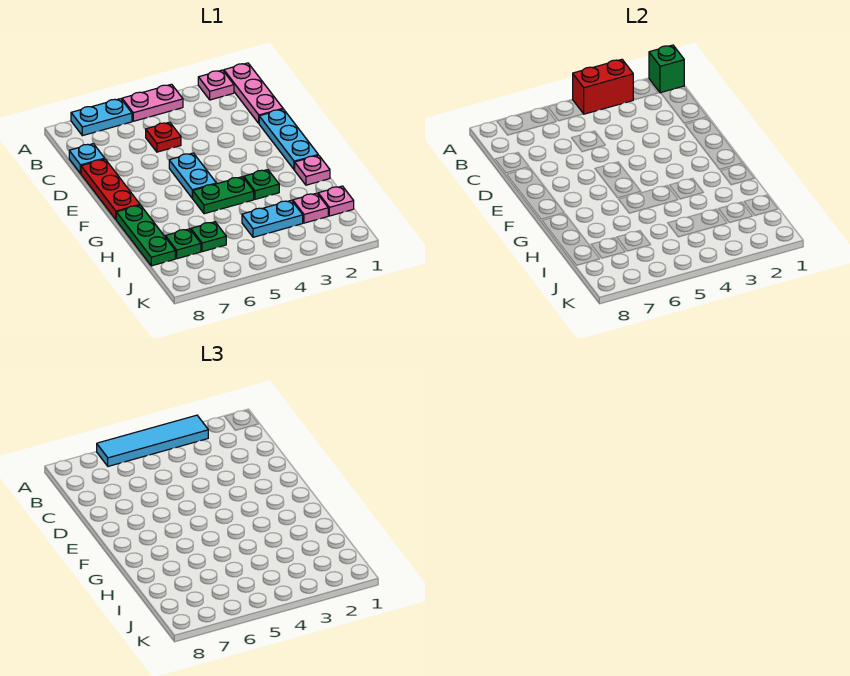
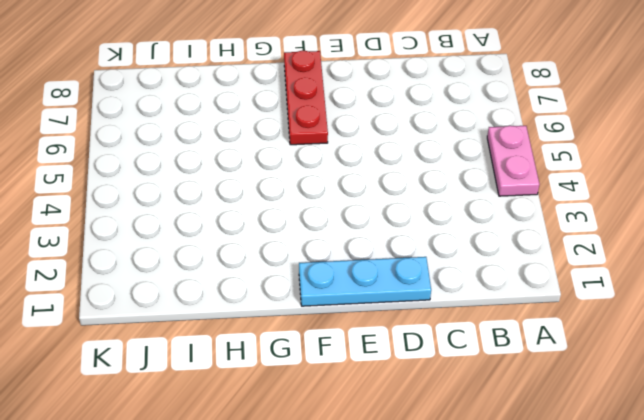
red 1x3 plate [284,51,328,145] -> red 1x3 plate turned to [81,159,140,219]
none -> pink 1x3 plate [224,63,283,123]
none -> pink 1x1 plate [198,70,234,100]
none -> cyan 1x2 plate [71,99,132,136]

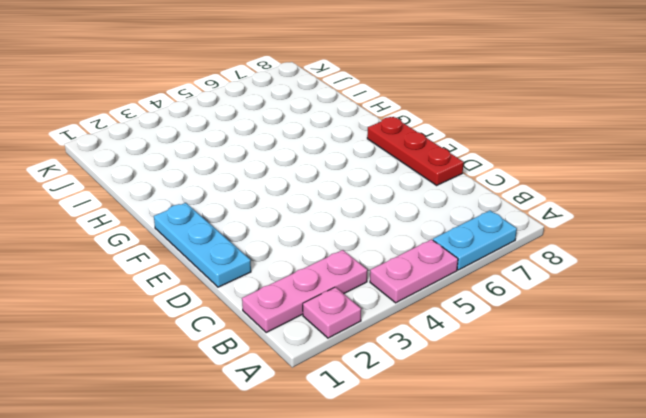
pink 1x3 plate [242,250,367,332] -> pink 1x3 plate turned to [224,63,283,123]
none -> red 1x1 plate [146,122,181,152]
none -> cyan 1x1 plate [69,144,105,174]
none -> cyan 1x2 plate [169,153,216,198]

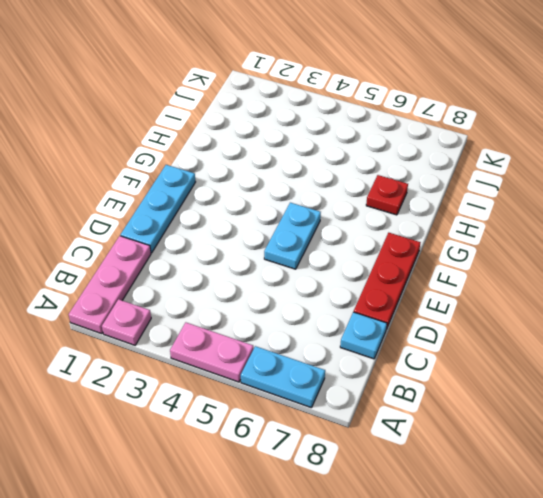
red 1x1 plate [366,175,408,215] -> red 1x1 plate moved to [146,122,181,152]
none -> pink 1x1 plate [295,155,330,185]
none -> green 1x1 plate [244,170,279,199]
none -> green 1x2 plate [193,177,254,214]

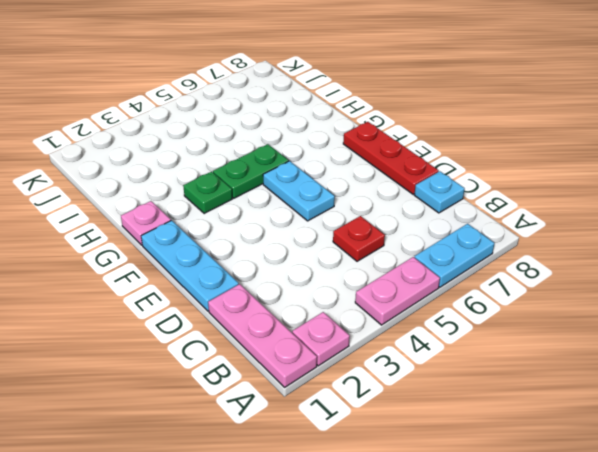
none -> green 1x3 plate [116,205,175,266]
none -> pink 1x1 plate [318,186,354,216]
none -> pink 1x1 plate [293,193,328,223]

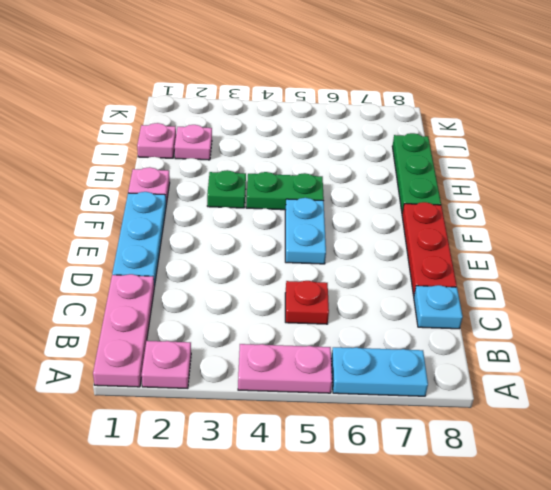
none -> cyan 1x2 plate [242,200,303,237]
none -> green 1x1 plate [191,222,226,252]
none -> green 1x1 plate [165,229,201,259]

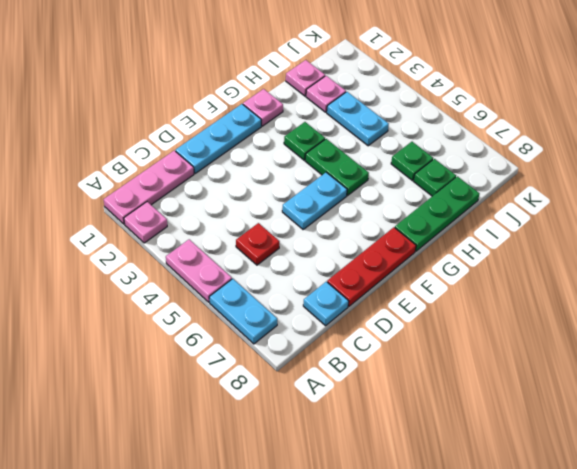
none -> green 1x1 brick [649,45,684,93]
none -> red 1x2 brick [573,59,633,114]
none -> cyan 1x4 tile [97,415,208,466]

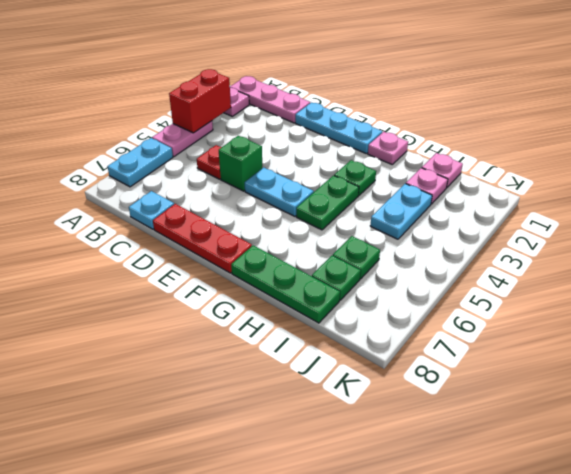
green 1x1 brick [219,136,262,191] -> green 1x1 brick moved to [649,45,684,93]
none -> cyan 1x4 tile [97,415,208,466]

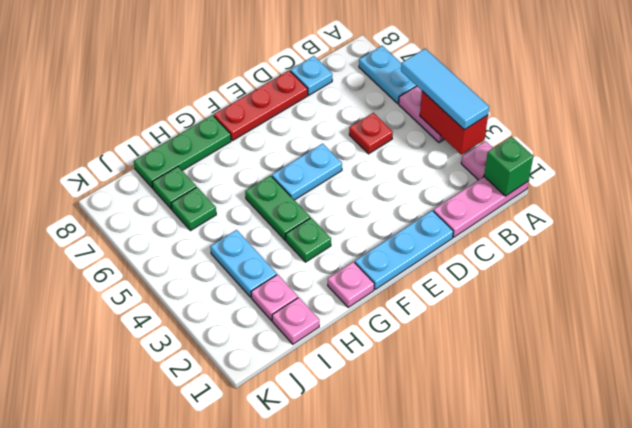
cyan 1x3 tile [401,49,489,130] -> cyan 1x4 tile [97,415,208,466]

